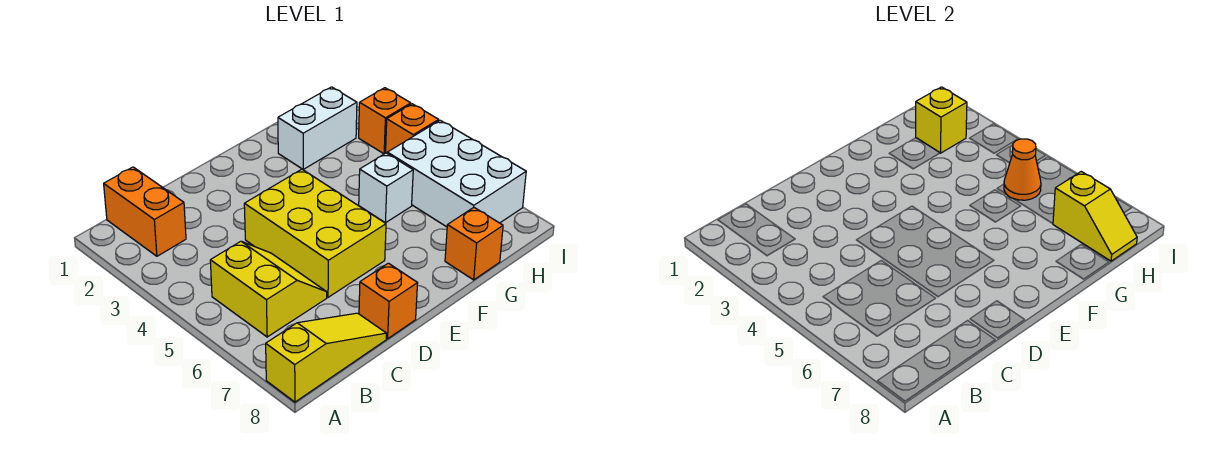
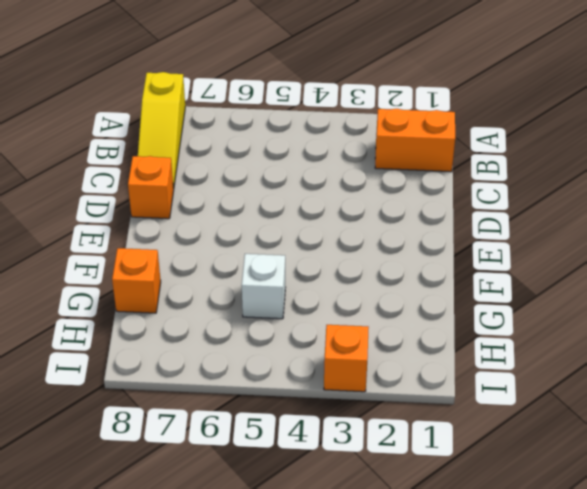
none -> yellow 2x2 slope [210,241,327,337]
none -> yellow 2x3 brick [244,169,386,297]
none -> white 1x2 brick [278,87,357,169]

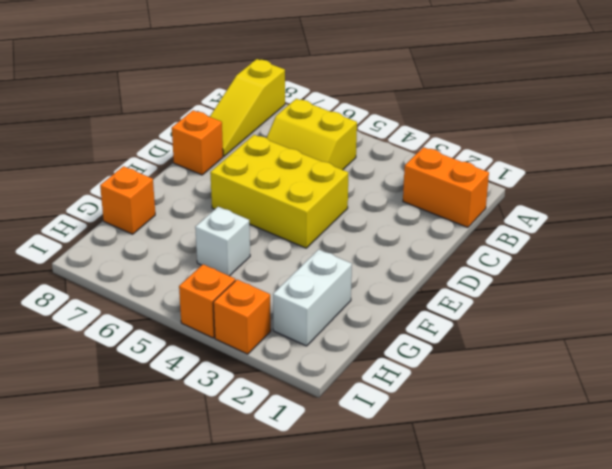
none -> white 2x3 brick [387,120,526,227]
none -> yellow 1x1 brick [916,87,967,153]
none -> orange 1x1 cone [1004,139,1041,200]

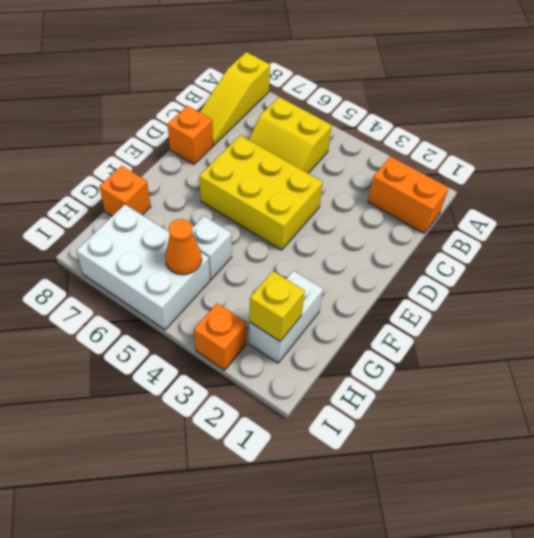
none -> orange 1x1 brick [386,104,439,153]
none -> yellow 1x2 slope [1053,172,1137,261]

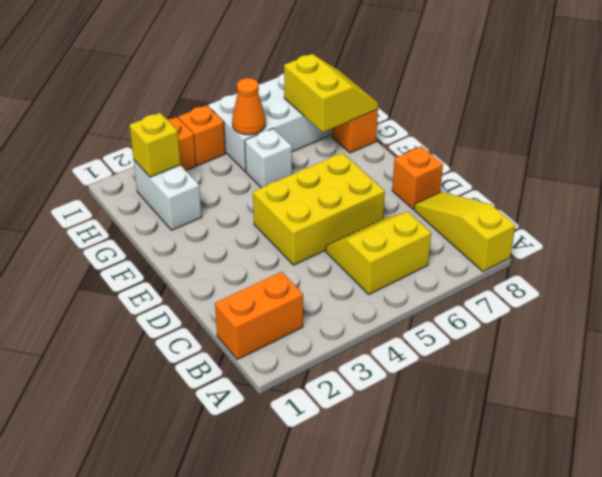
yellow 2x2 slope [284,54,378,132] -> yellow 1x2 slope [1053,172,1137,261]

